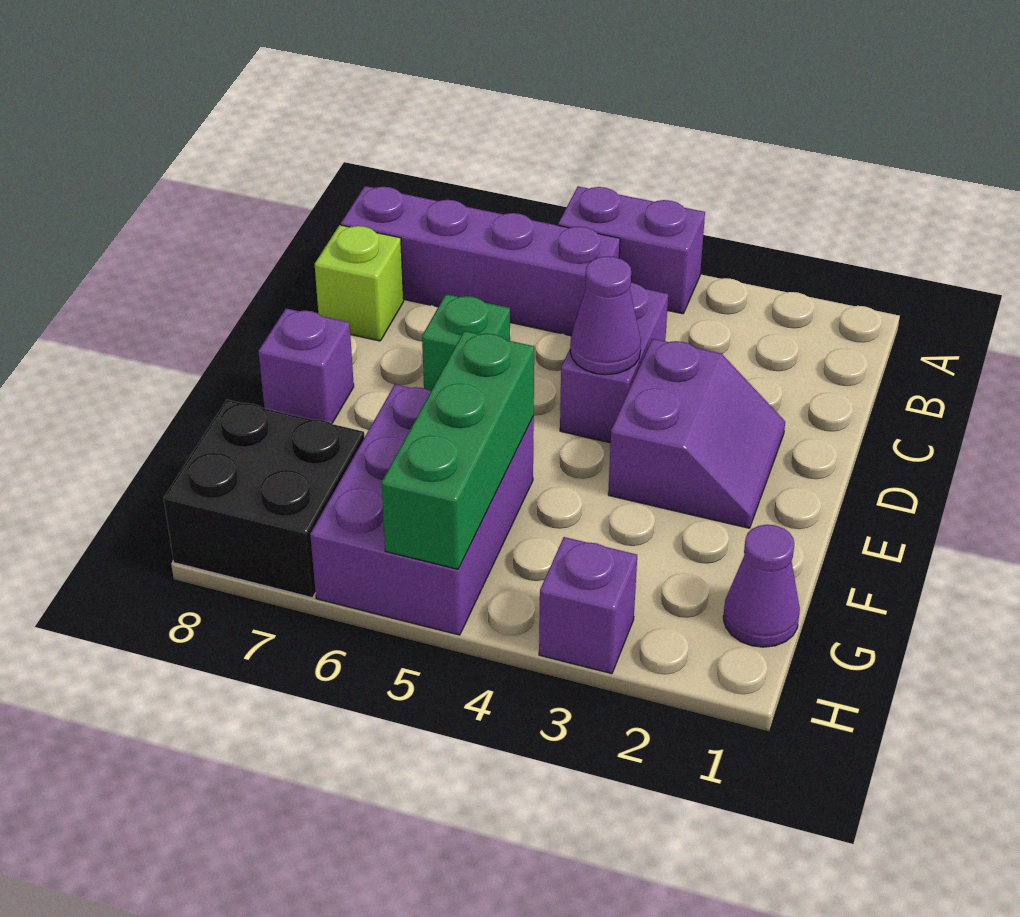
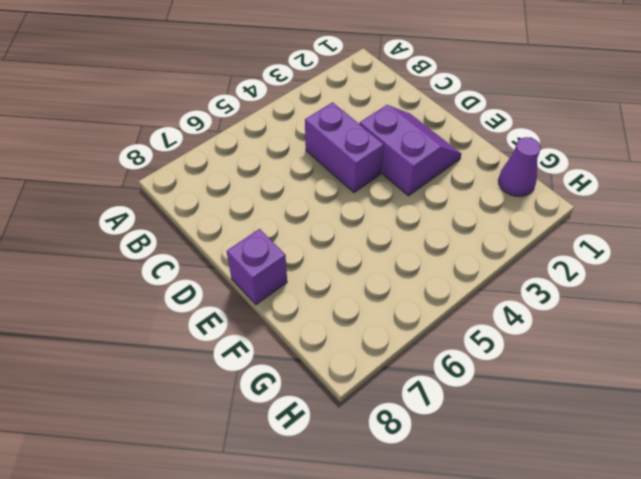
none -> purple 1x2 brick [558,186,705,314]
none -> purple 1x4 brick [341,186,620,336]
none -> lime 1x1 brick [315,225,404,341]

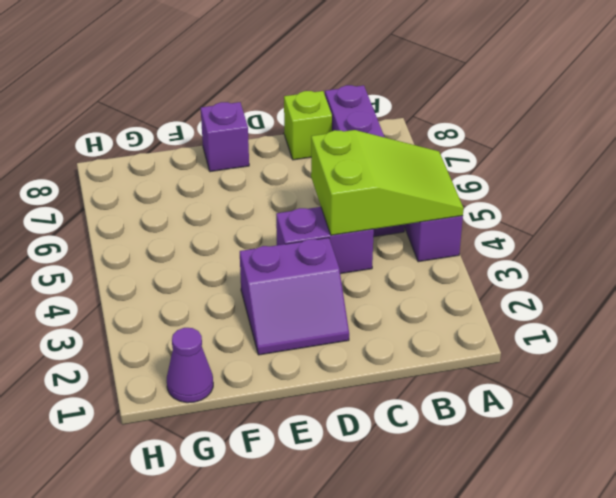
lime 2x3 slope [311,130,464,235] -> none
none -> green 1x1 brick [422,294,510,391]
none -> purple 2x3 brick [310,384,534,635]
none -> black 2x2 brick [164,400,364,598]

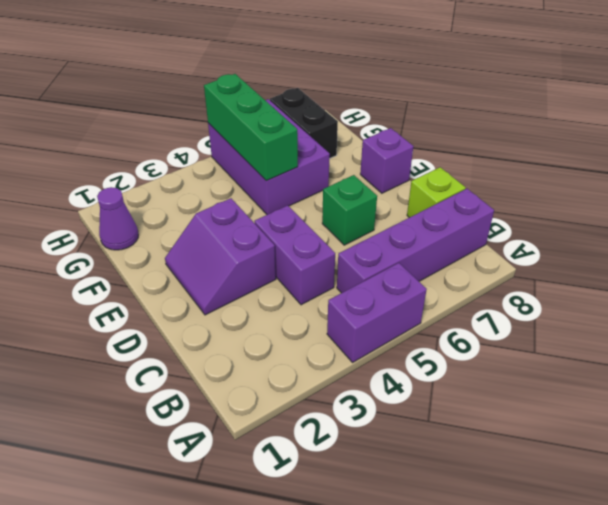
black 1x2 brick [270,88,338,159] -> black 2x2 brick [164,400,364,598]
none -> purple 1x1 brick [539,537,637,674]
none -> purple 1x1 cone [570,256,641,375]

